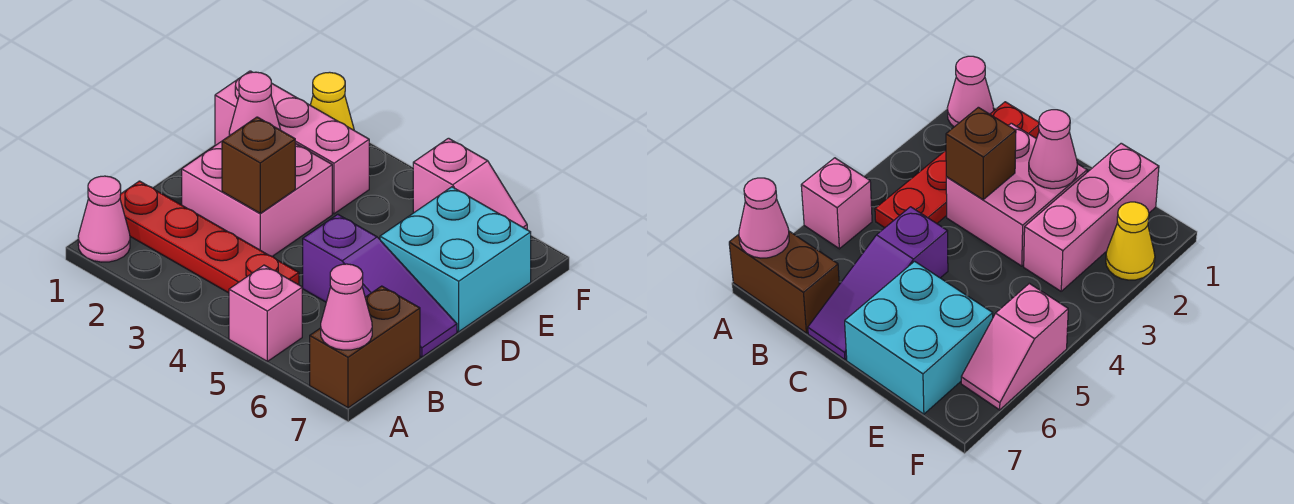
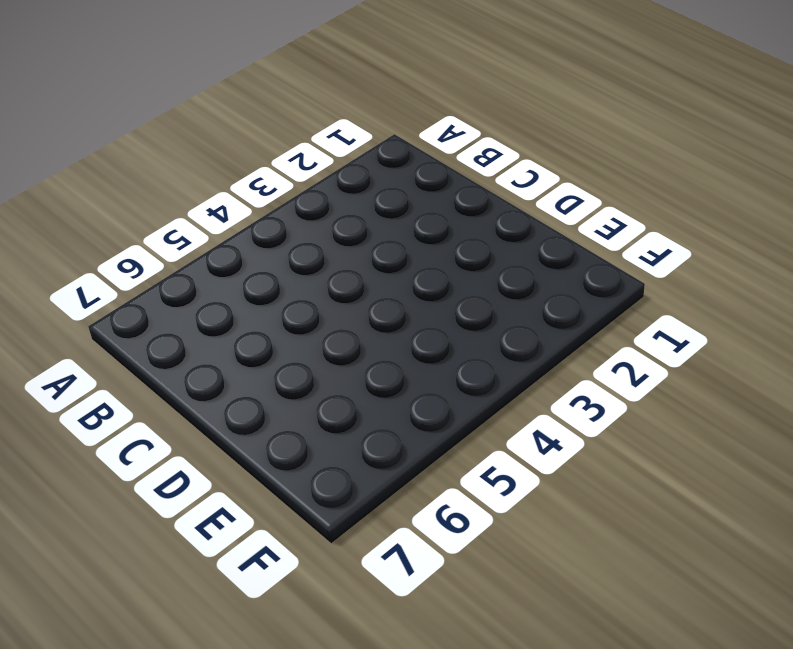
none -> pink 1x1 cone [78,176,130,262]
none -> pink 1x1 brick [229,265,302,361]
none -> brown 1x2 brick [310,286,420,408]

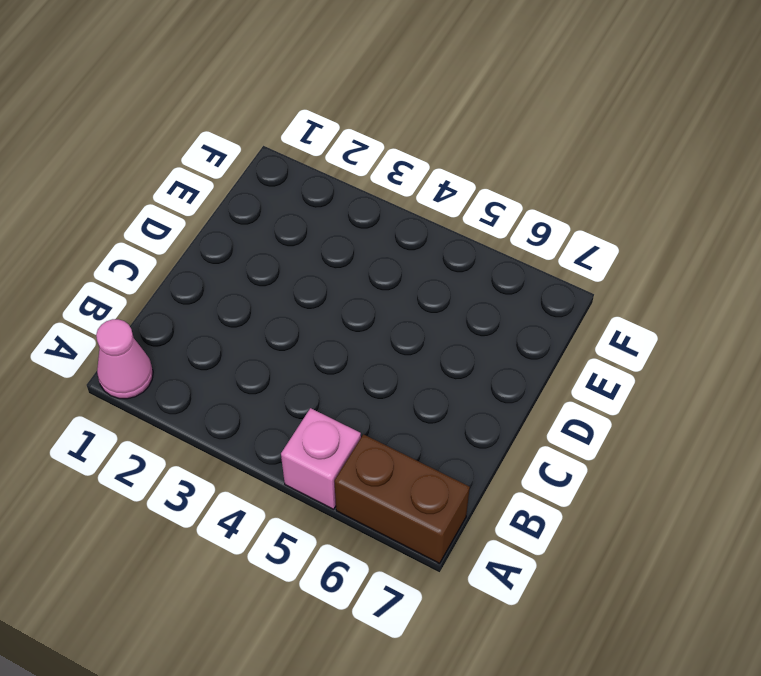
brown 1x2 brick [334,434,470,564] -> brown 1x2 brick turned to [310,286,420,408]
none -> red 1x4 plate [120,181,299,293]
none -> pink 2x2 brick [182,141,332,256]
none -> purple 1x3 slope [303,214,457,357]

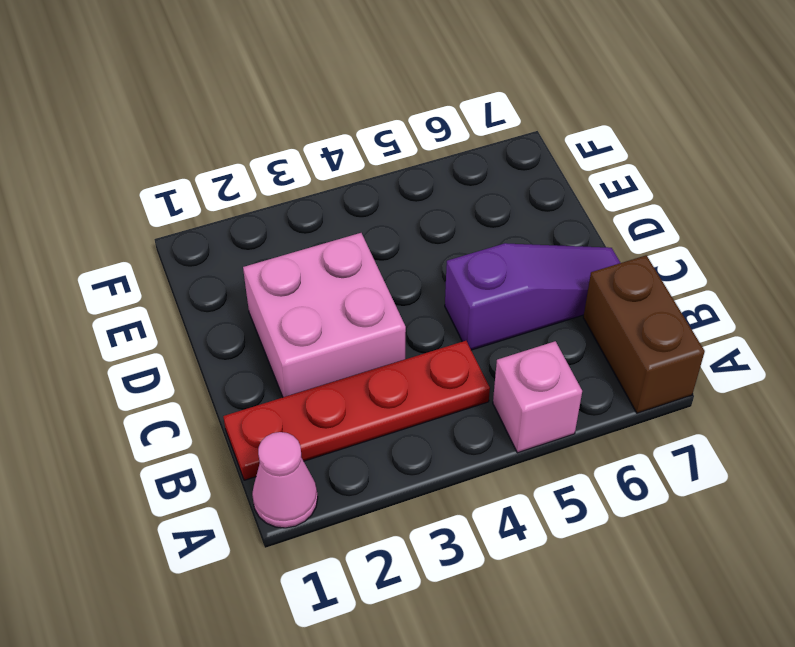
none -> cyan 2x2 brick [380,187,531,332]
none -> pink 1x3 brick [215,71,369,214]
none -> yellow 1x1 cone [310,72,354,130]

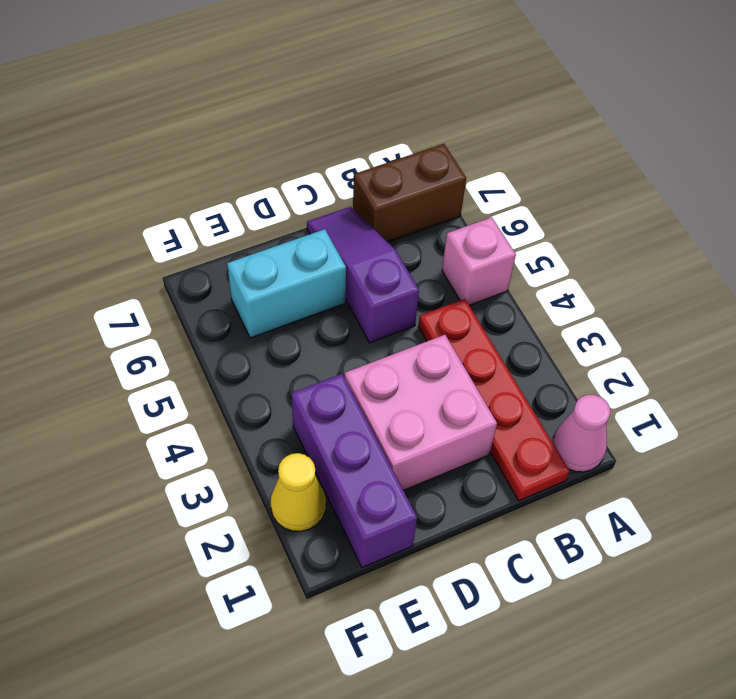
cyan 1x2 brick [227,229,346,338] -> cyan 2x2 brick [380,187,531,332]
purple 1x3 brick [291,374,417,568] -> pink 1x3 brick [215,71,369,214]
none -> pink 1x2 slope [413,138,527,230]
none -> pink 1x1 cone [321,264,372,350]
none -> brown 1x1 brick [222,117,295,213]

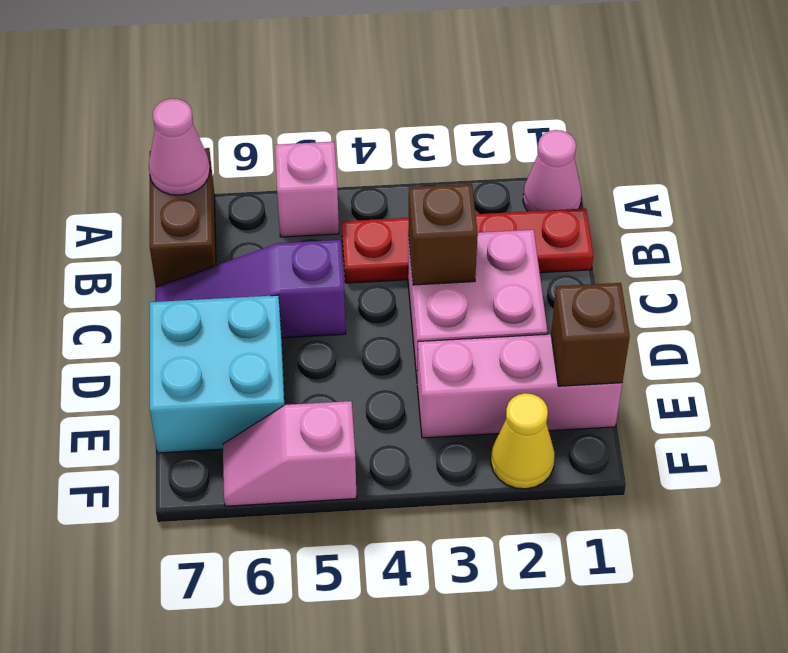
brown 1x1 brick [551,283,630,386] -> none
none -> pink 1x1 cone [229,72,281,136]

